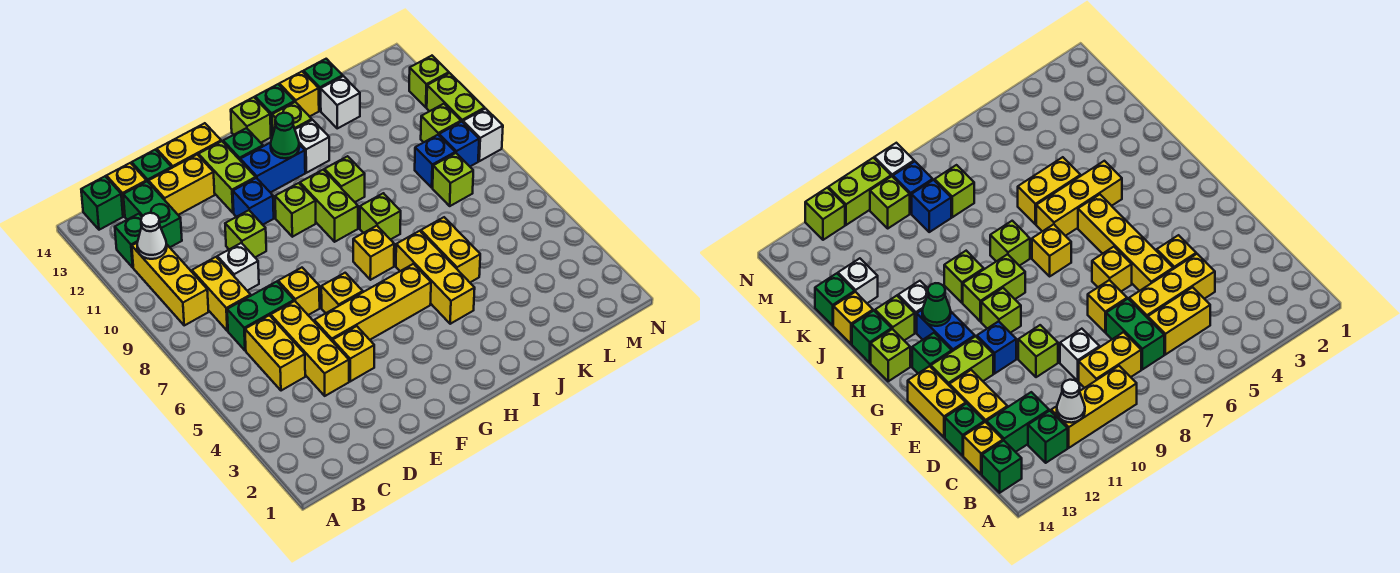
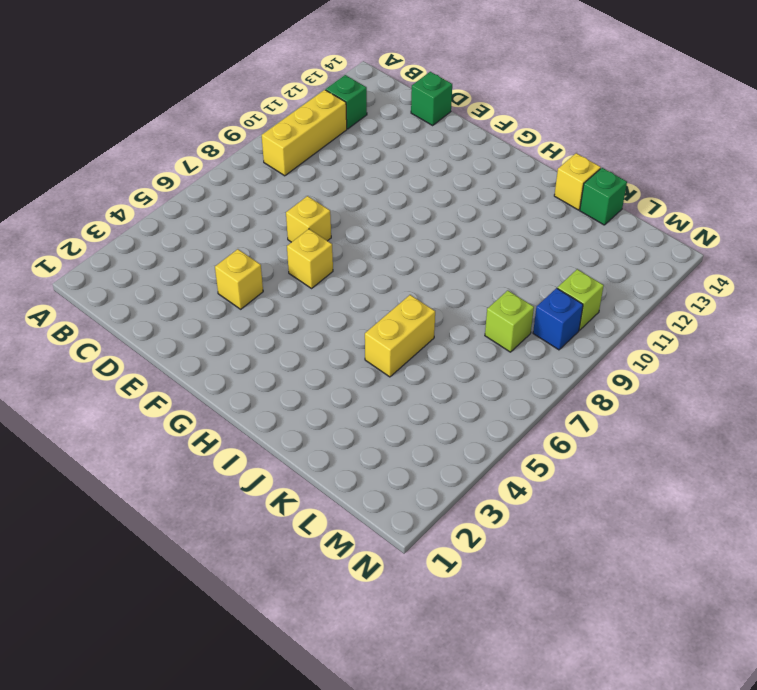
none -> green 1x1 brick [81,176,123,230]
none -> yellow 1x2 brick [245,315,305,391]
none -> green 1x2 brick [227,282,294,351]
none -> yellow 1x2 brick [192,257,251,331]

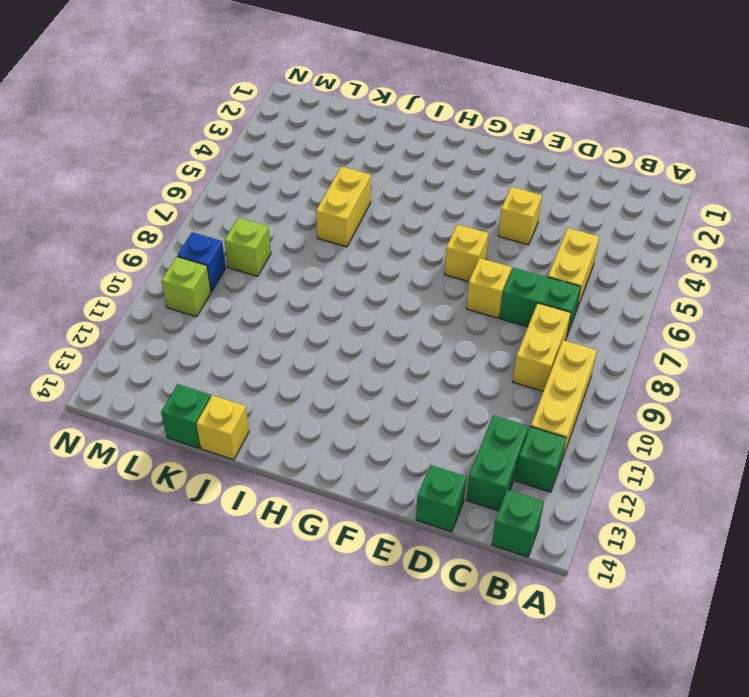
none -> yellow 1x1 brick [107,163,147,216]
none -> yellow 1x3 brick [271,301,349,396]
none -> white 1x1 brick [217,243,259,291]
none -> yellow 1x2 brick [149,155,215,215]

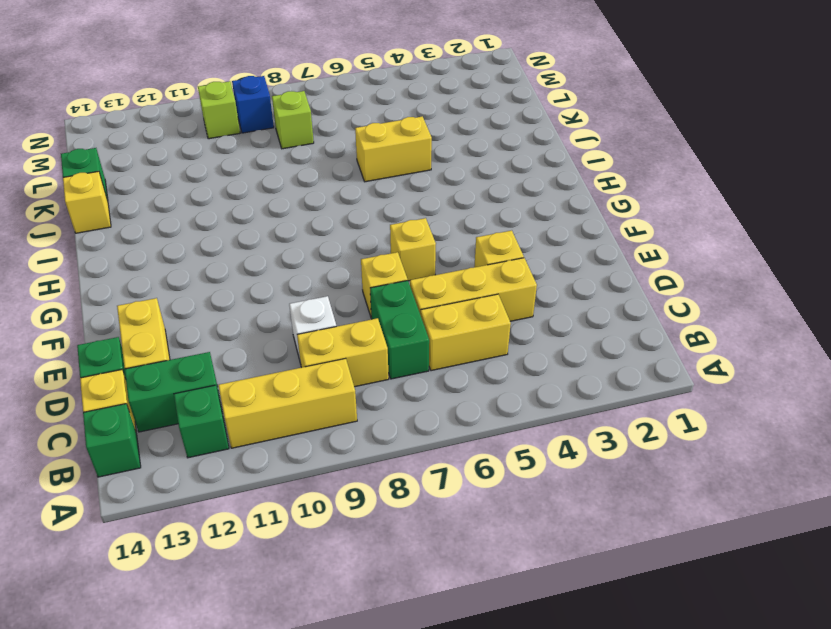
none -> yellow 1x4 brick [314,264,431,342]
none -> lime 1x1 brick [225,210,266,257]
none -> yellow 1x2 brick [157,123,221,168]
none -> blue 1x1 brick [233,178,274,225]

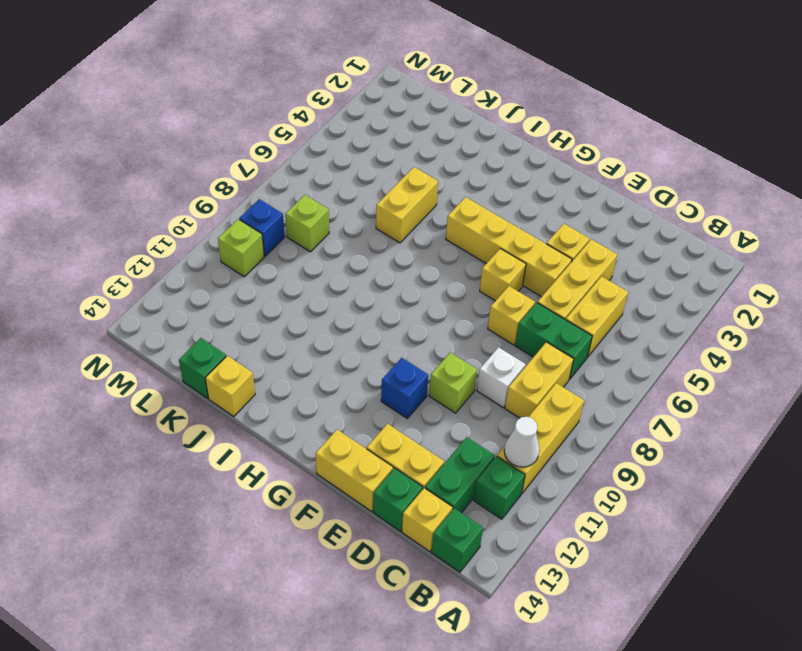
none -> lime 1x2 brick [198,141,256,213]
none -> lime 1x1 brick [275,183,316,237]
none -> blue 1x2 brick [240,143,305,193]
none -> green 1x1 brick [223,128,263,160]

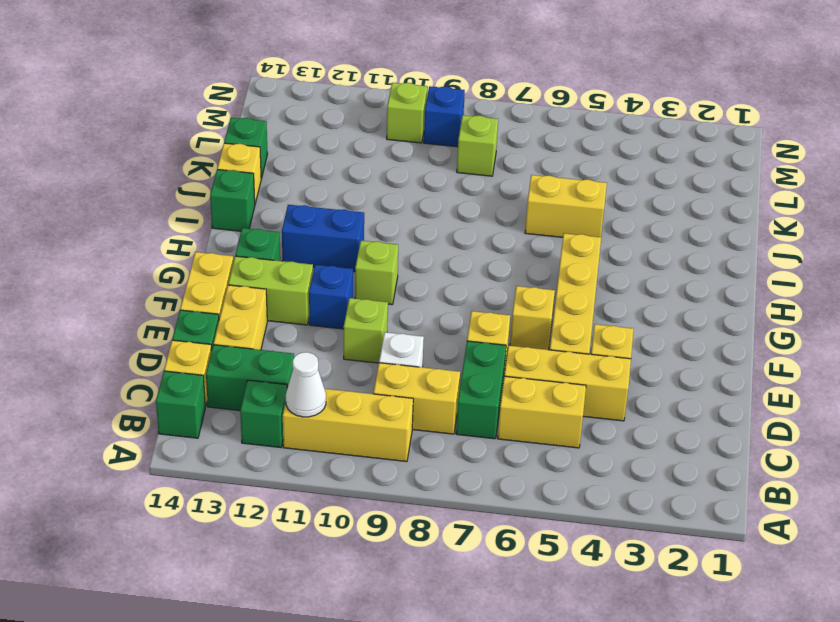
blue 1x2 brick [282,205,364,272] -> blue 1x2 brick turned to [240,143,305,193]
none -> yellow 1x1 brick [353,226,394,280]
none -> lime 1x2 brick [300,170,358,242]
none -> lime 1x1 brick [231,97,271,143]
none -> yellow 1x3 brick [396,231,475,324]

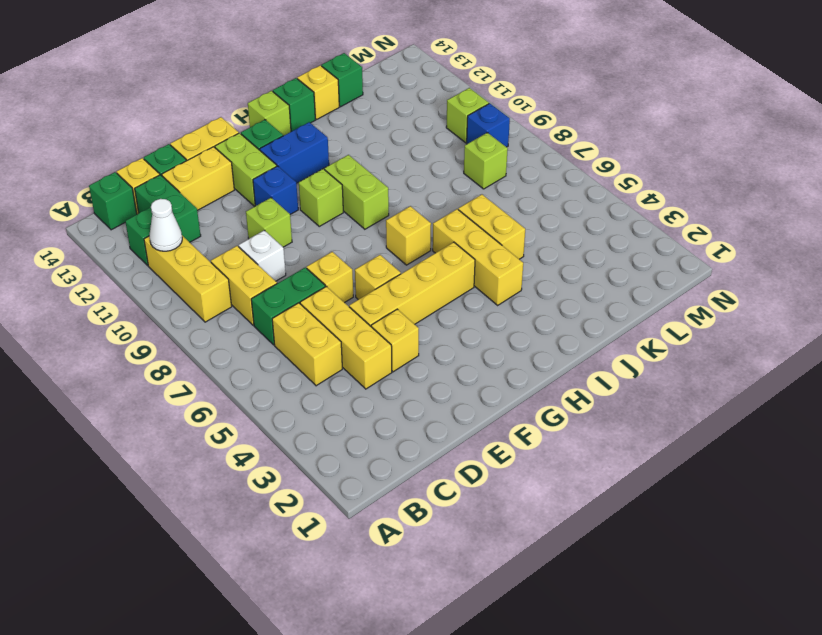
none -> lime 1x1 brick [360,193,401,240]
none -> lime 1x1 brick [324,156,365,202]
none -> white 1x1 brick [295,120,329,173]
none -> lime 1x1 brick [272,102,312,133]

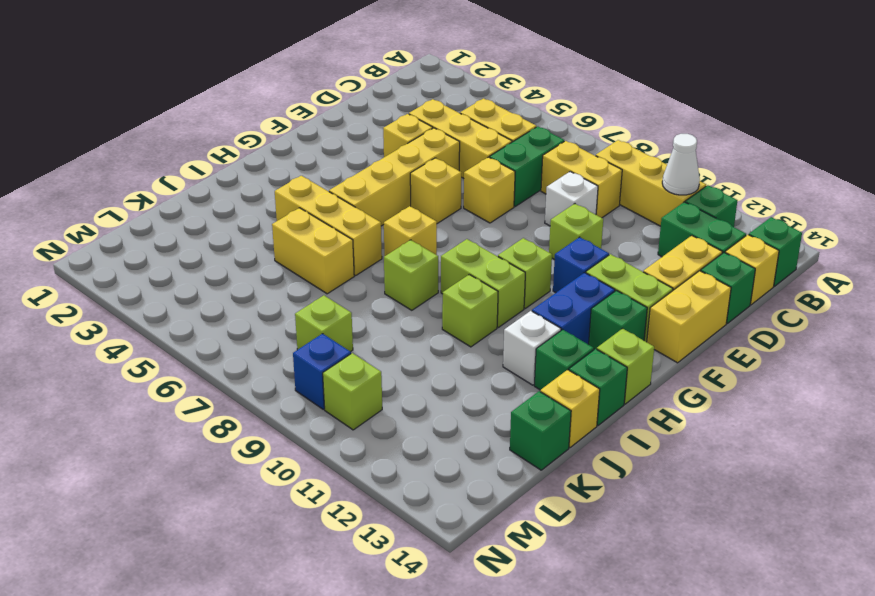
green 1x1 brick [534,329,594,390] -> lime 1x1 brick [272,102,312,133]
none -> white 1x1 brick [321,76,360,128]
none -> blue 1x1 brick [415,135,455,188]
none -> white 1x1 brick [463,109,503,161]
none -> lime 1x2 brick [427,73,485,122]

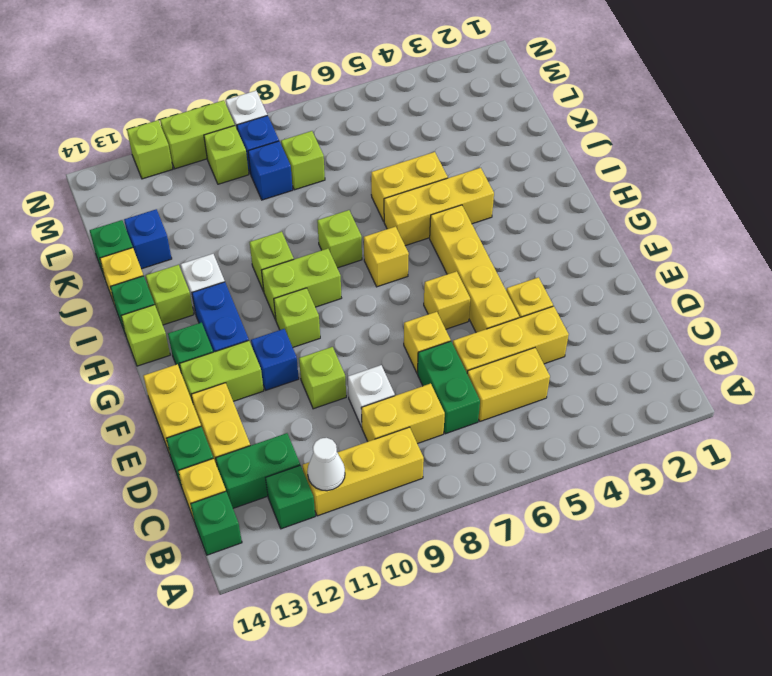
blue 1x1 brick [124,209,172,269] -> white 1x1 brick [321,76,360,128]
none -> green 1x1 cone [271,113,299,158]

